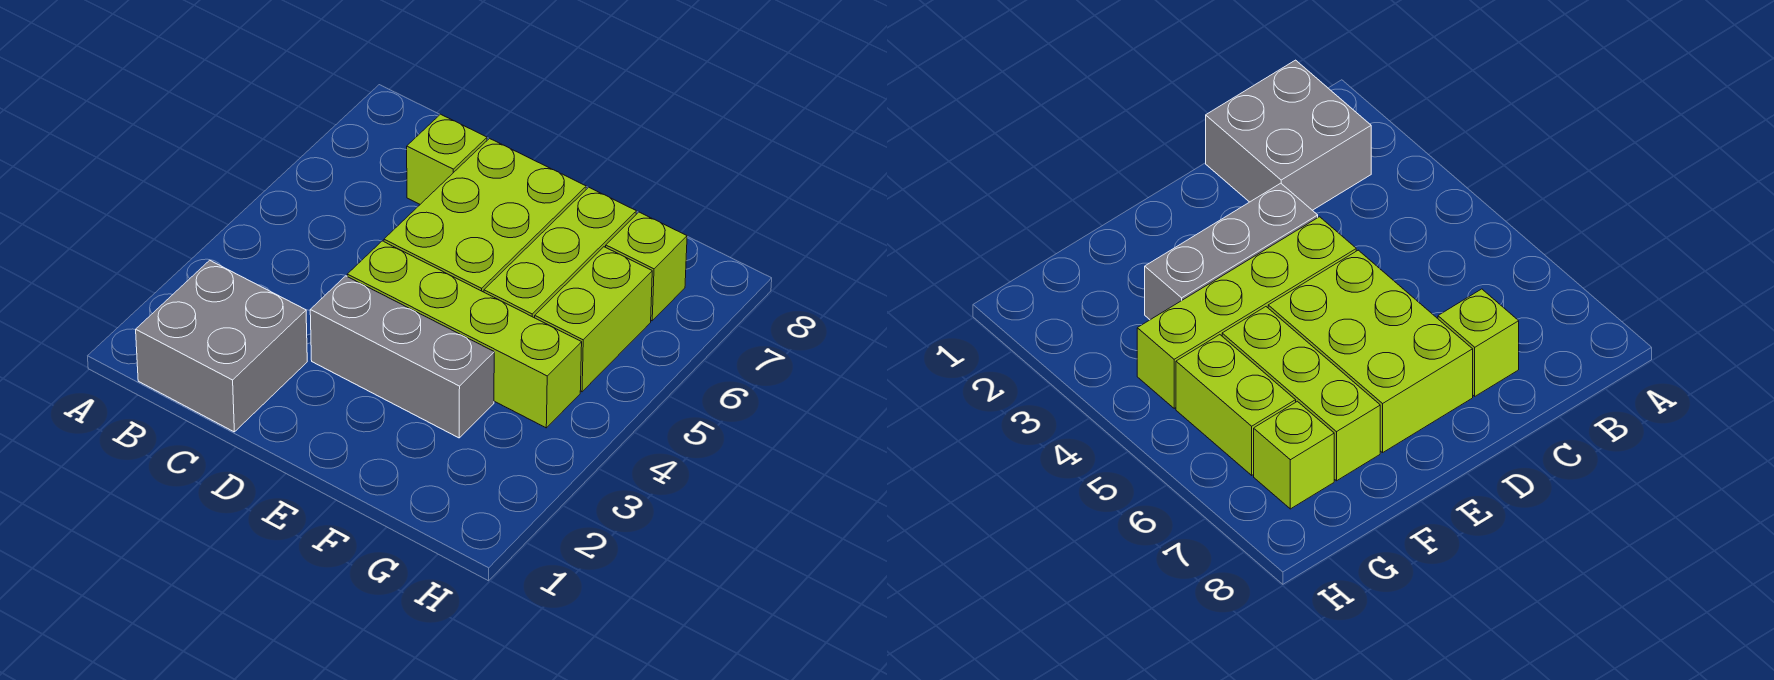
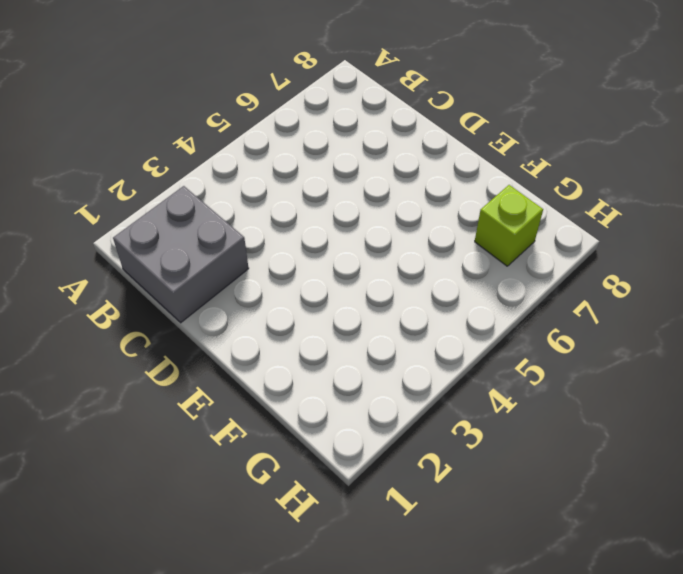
none -> lime 1x1 brick [407,114,487,204]
none -> grey 1x3 brick [310,276,494,438]

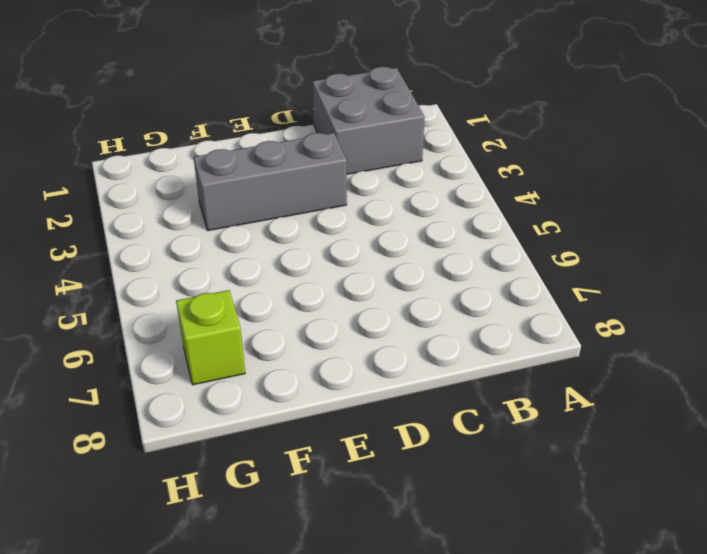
none -> lime 1x1 brick [407,114,487,204]
none -> lime 1x4 brick [347,241,582,428]

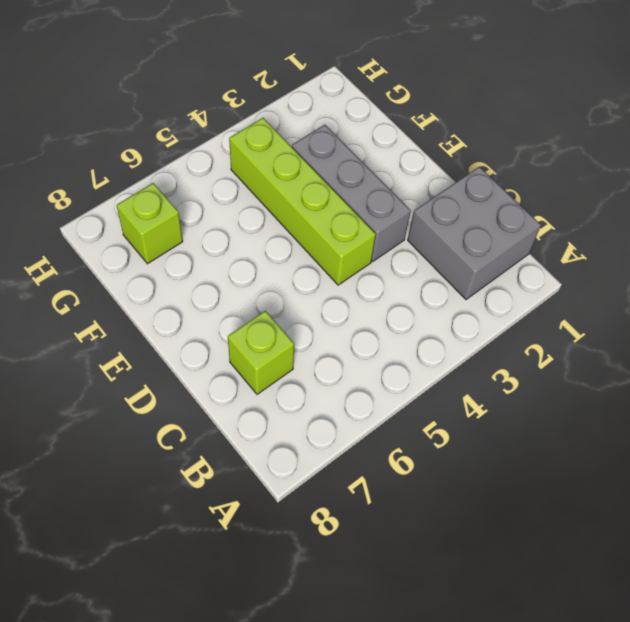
none -> lime 2x3 brick [384,139,586,292]
none -> lime 1x3 brick [484,187,637,318]

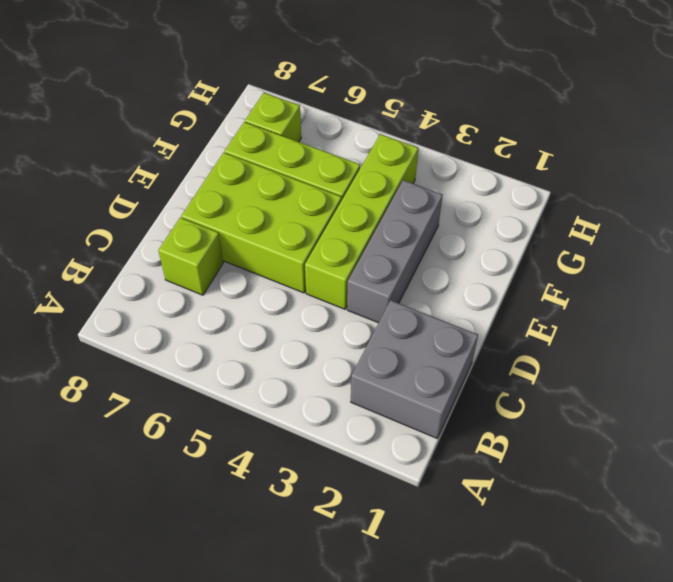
none -> lime 1x2 brick [535,247,652,392]

